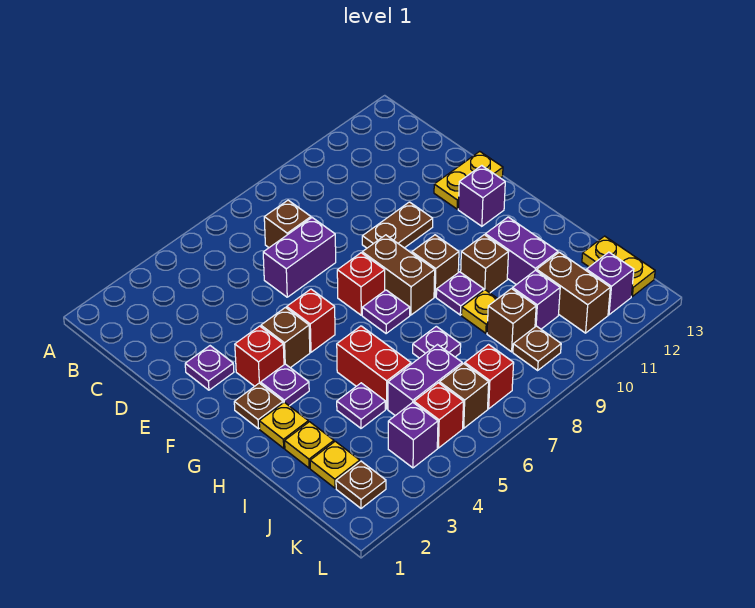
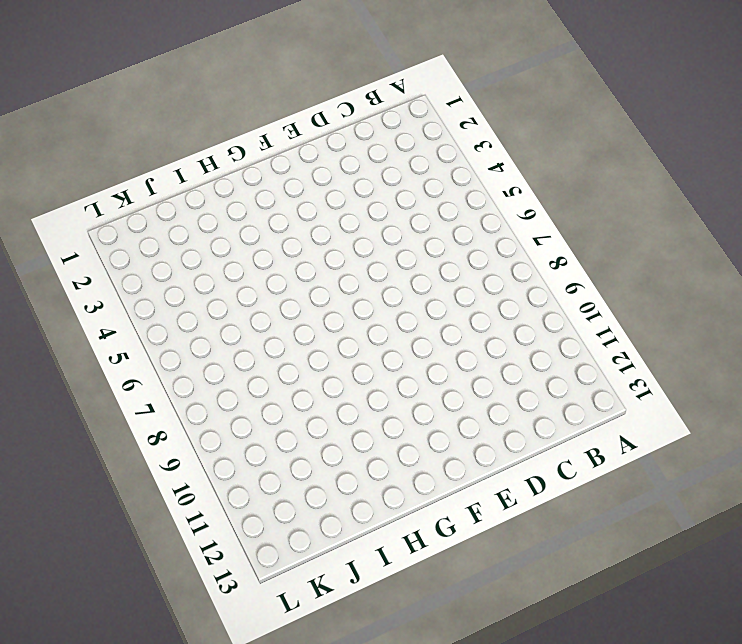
none -> brown 1x1 brick [264,200,311,248]
none -> purple 1x2 brick [263,218,336,297]
none -> purple 1x1 plate [185,346,234,390]
none -> brown 1x2 plate [362,202,433,248]

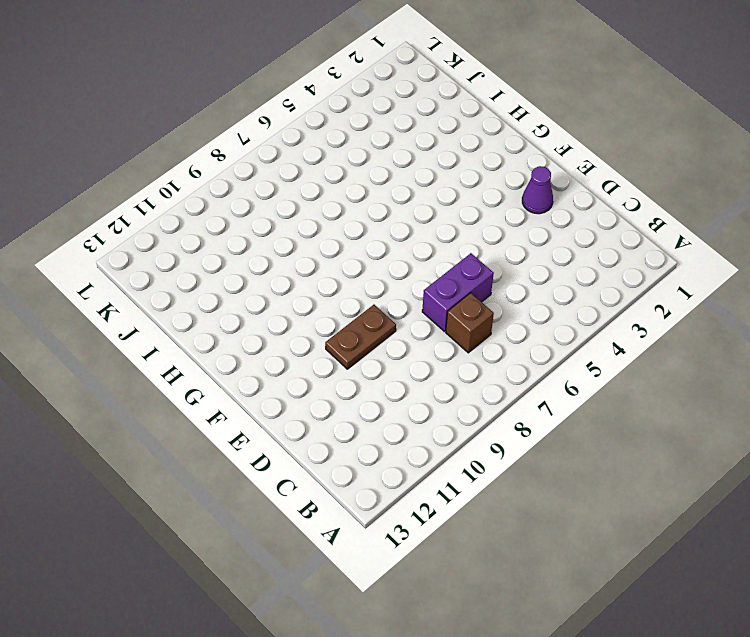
purple 1x1 cone [522,166,553,214] -> purple 1x1 plate [185,346,234,390]
none -> yellow 1x2 plate [434,151,503,209]
none -> red 1x1 brick [235,326,284,386]
none -> brown 1x1 brick [261,308,310,368]
none -> red 1x1 brick [287,289,335,352]

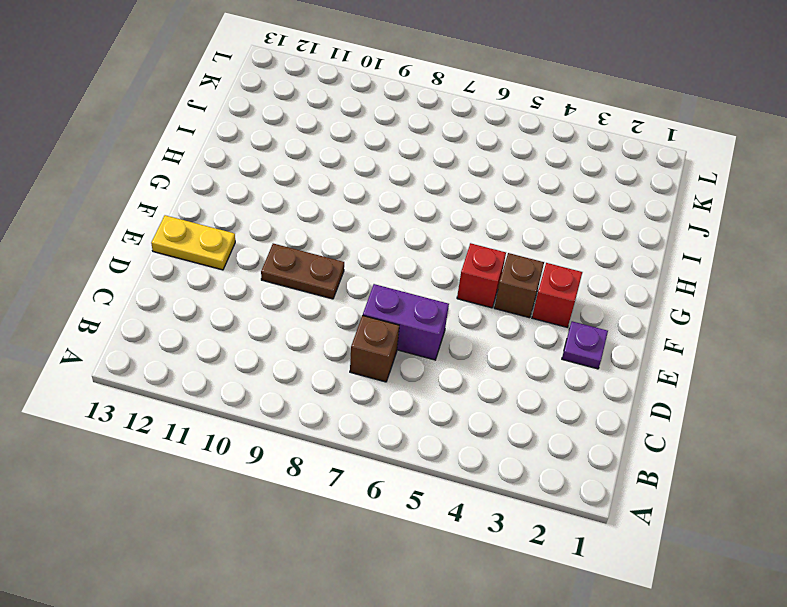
none -> red 1x1 brick [337,253,385,315]
none -> brown 1x2 brick [362,235,435,315]
none -> purple 1x1 brick [458,166,505,226]
none -> brown 1x1 plate [234,383,283,429]

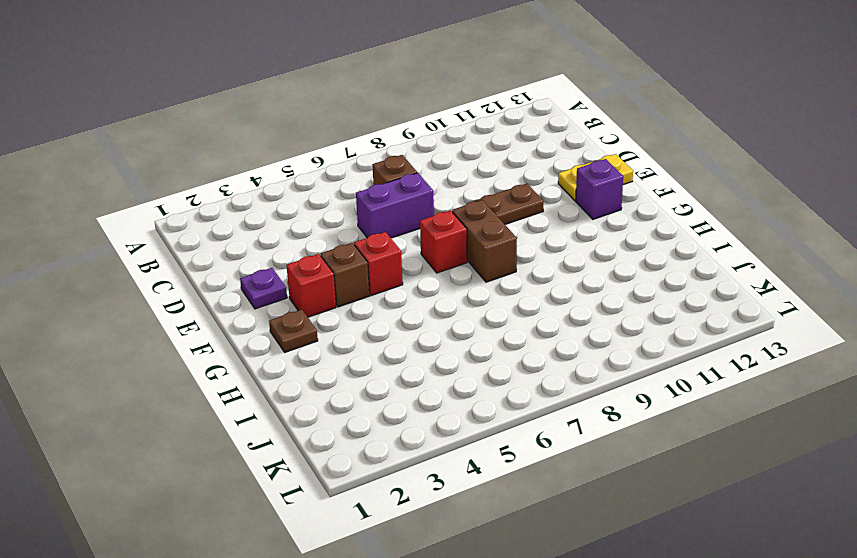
none -> purple 1x1 plate [261,364,309,406]
none -> purple 1x1 plate [362,290,410,333]
none -> brown 1x1 brick [412,235,459,297]
none -> yellow 1x1 plate [259,402,308,448]

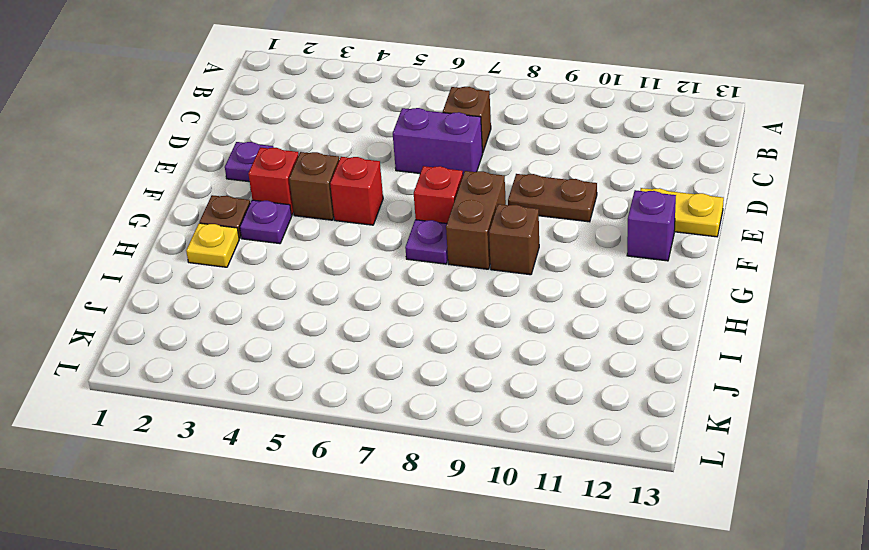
none -> red 1x2 brick [337,326,411,409]
none -> purple 1x1 plate [436,272,484,315]
none -> brown 1x1 brick [461,235,508,293]
none -> purple 1x2 brick [485,217,558,285]

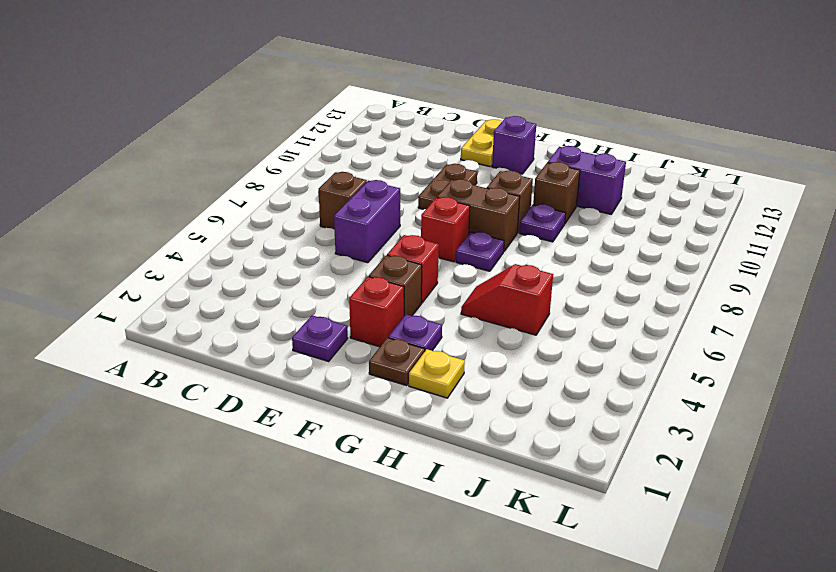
red 1x2 slope [461,264,553,335] -> red 1x2 brick [337,326,411,409]
none -> yellow 1x1 plate [285,422,334,468]
none -> purple 1x1 plate [337,383,385,428]
none -> purple 1x1 plate [413,326,461,358]
none -> yellow 1x1 plate [462,290,498,333]

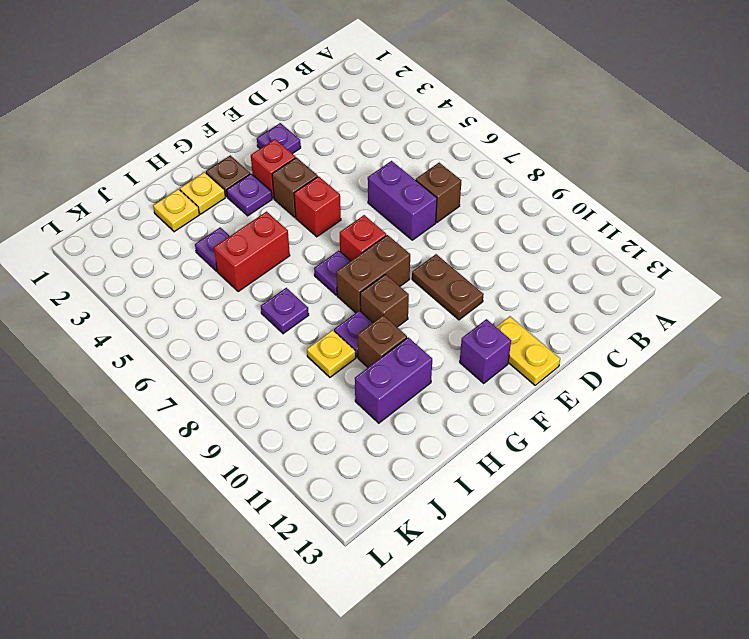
none -> yellow 1x1 plate [310,441,360,488]
none -> purple 1x2 brick [388,345,462,416]
none -> brown 1x1 brick [487,289,536,352]
none -> purple 1x1 brick [513,270,560,329]

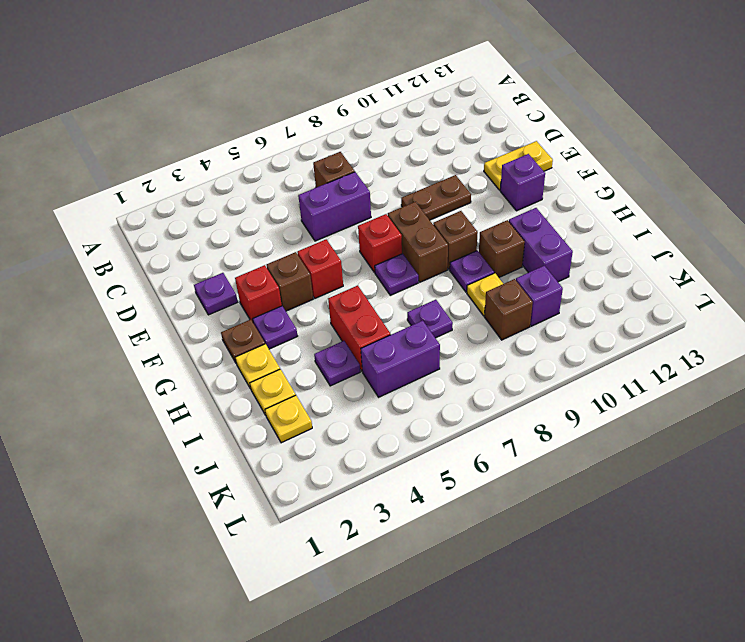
none -> brown 1x2 brick [537,252,610,333]
none -> yellow 1x2 plate [582,236,655,296]
none -> brown 1x1 plate [336,461,386,508]
none -> purple 1x1 brick [388,403,438,468]

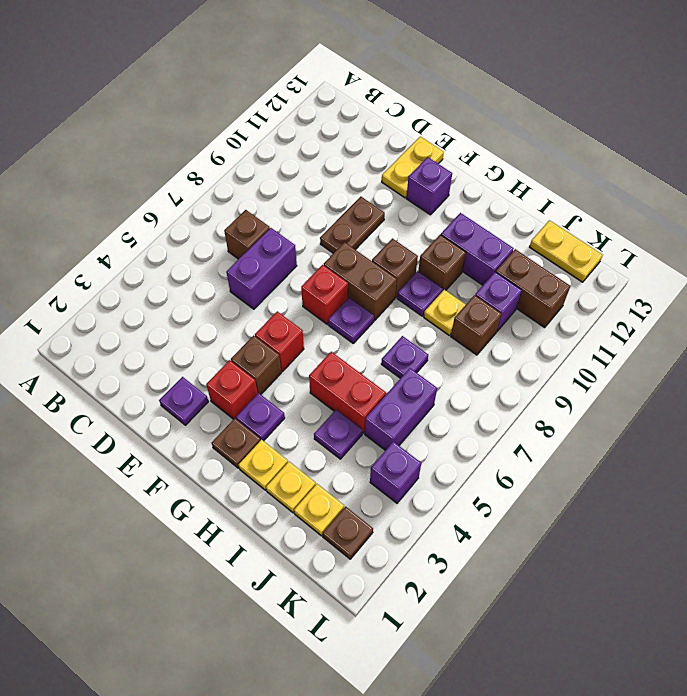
none -> red 1x1 brick [414,383,463,448]
none -> brown 1x1 brick [440,364,489,428]
none -> red 1x1 brick [465,345,514,409]
none -> brown 1x1 plate [513,326,561,370]

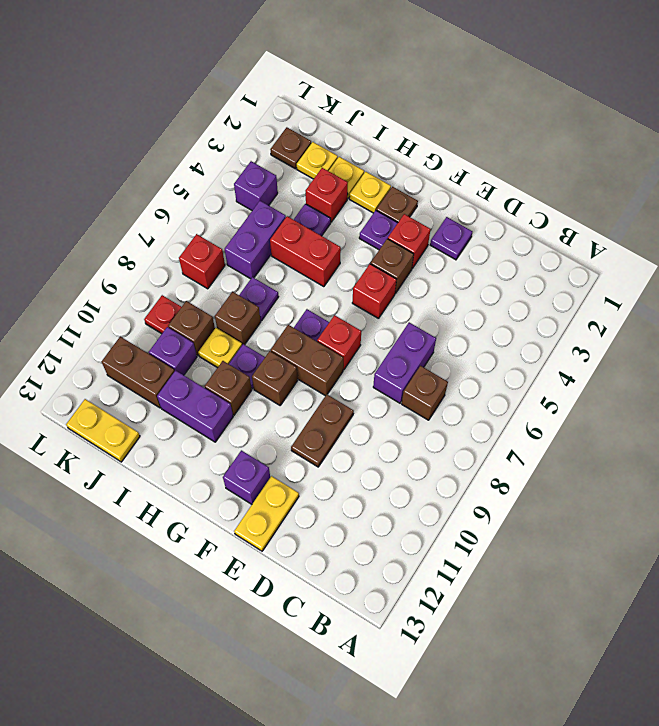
red 1x1 brick [306,168,348,222] -> red 1x1 brick moved to [414,383,463,448]
brown 1x1 brick [215,292,261,345] -> brown 1x1 brick moved to [440,364,489,428]
red 1x1 plate [144,295,181,334] -> brown 1x1 plate [513,326,561,370]
none -> purple 1x1 brick [586,252,634,315]

